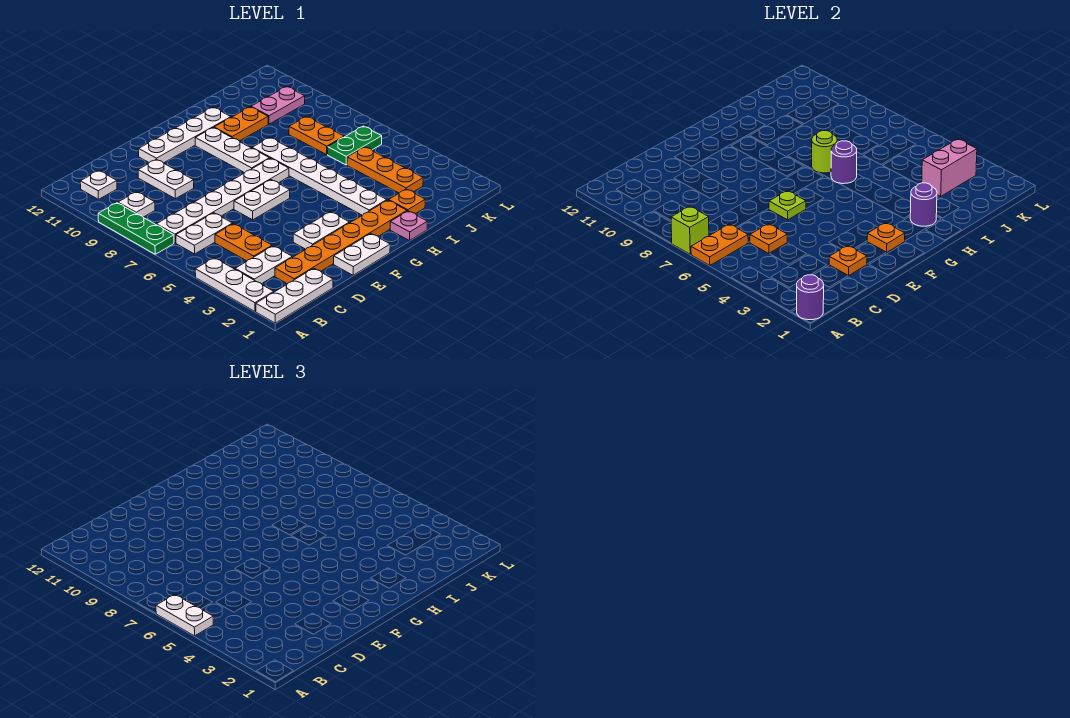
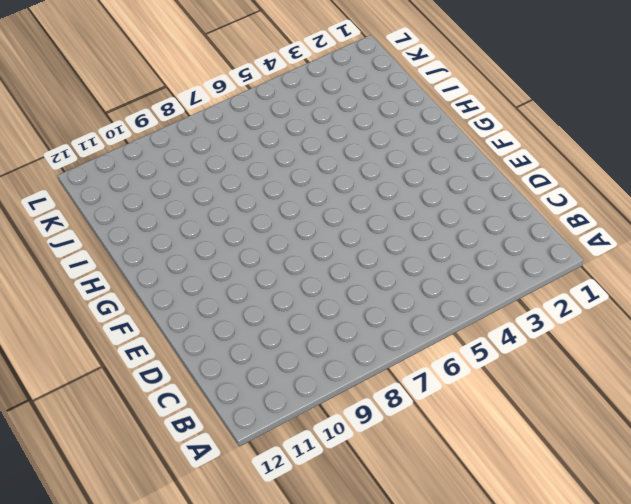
none -> white 1x3 plate [256,268,333,323]
none -> white 1x3 plate [195,258,274,311]
none -> green 1x3 plate [98,203,174,254]
none -> white 1x2 plate [235,246,292,284]

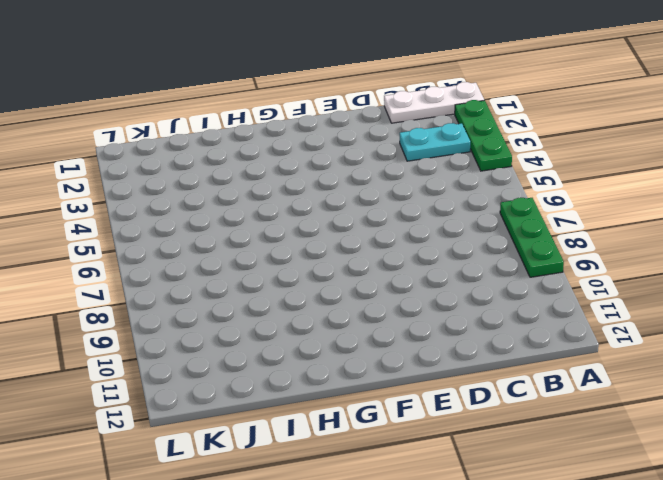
green 1x3 plate [455,100,512,171] -> white 1x3 plate [195,258,274,311]
cyan 1x2 plate [400,123,470,161] -> white 1x2 plate [235,246,292,284]
none -> white 1x2 plate [176,213,233,254]
none -> white 1x6 plate [156,158,289,243]
none -> white 1x1 plate [118,192,155,217]
none -> white 1x1 plate [80,171,117,199]

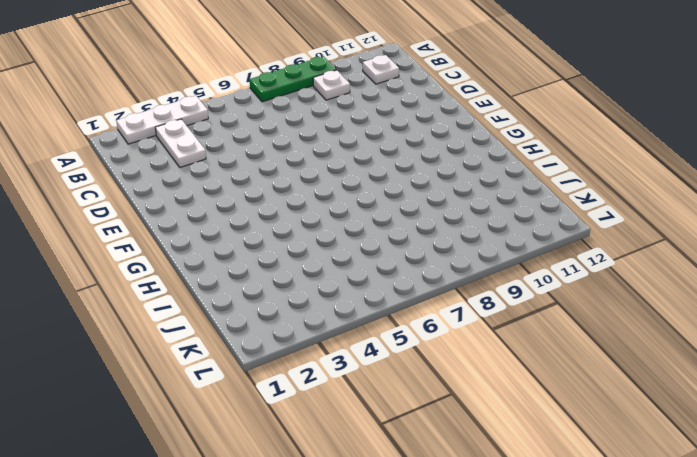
none -> white 1x3 plate [256,268,333,323]
none -> white 1x2 plate [176,213,233,254]
none -> white 1x6 plate [156,158,289,243]
none -> orange 1x6 plate [275,200,407,284]

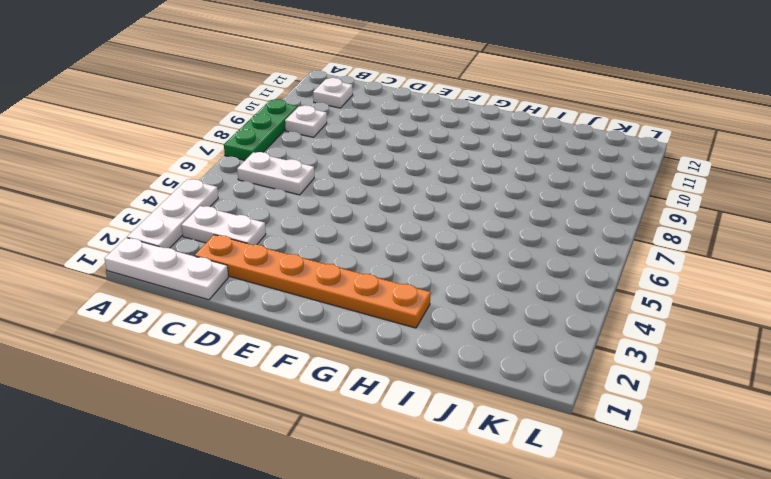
none -> white 1x6 plate [156,158,289,243]
none -> orange 1x2 plate [215,224,272,261]
none -> white 1x2 plate [138,159,194,199]
none -> white 1x2 plate [334,234,390,275]

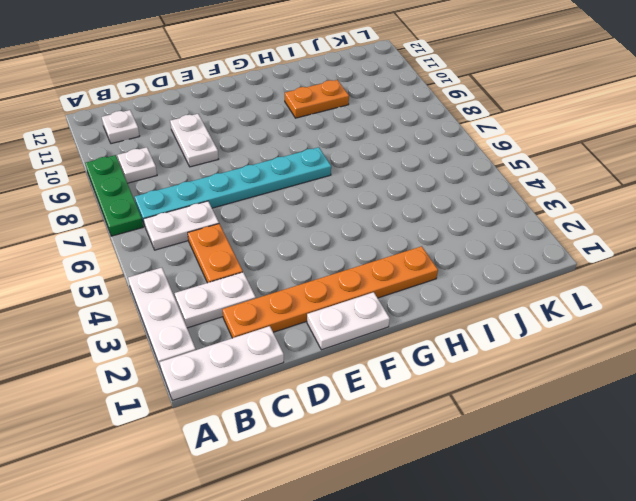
cyan 1x6 plate [135,147,331,225] -> white 1x6 plate [156,158,289,243]
none -> white 1x2 plate [293,212,350,249]
none -> white 1x2 plate [234,180,290,220]
none -> white 1x4 plate [139,107,231,163]
none -> white 1x3 plate [195,128,270,173]

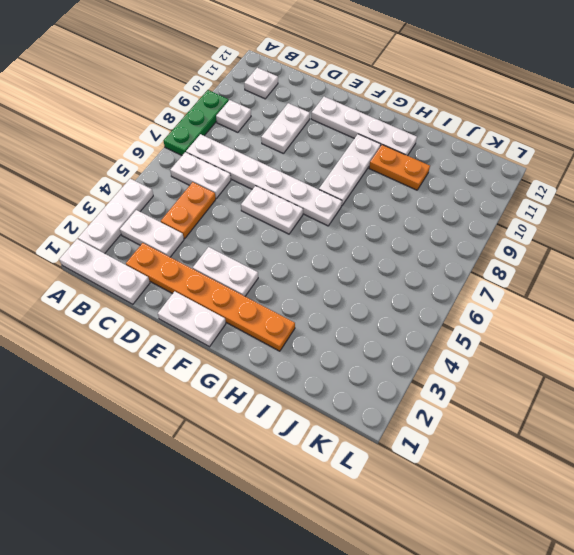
none -> pink 1x1 plate [390,211,427,241]
none -> white 1x6 plate [252,137,387,215]
none -> orange 1x1 plate [389,189,425,214]
none -> orange 1x3 plate [347,147,423,193]

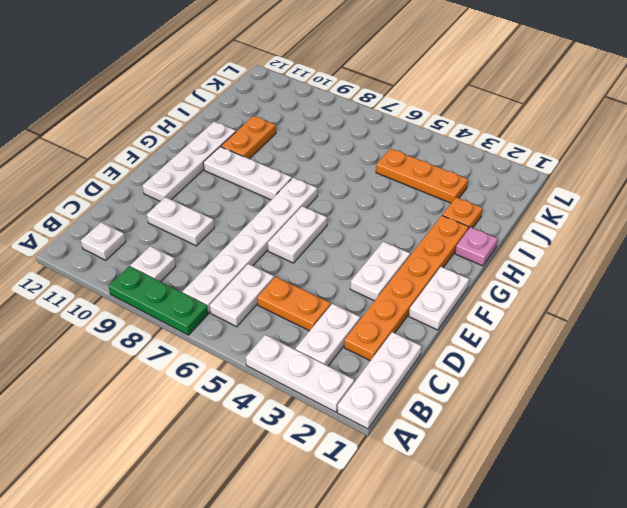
none -> white 1x6 plate [252,137,387,215]
none -> green 1x2 plate [328,126,382,165]
none -> orange 1x2 plate [289,117,344,155]
none -> pink 1x2 plate [251,87,305,124]

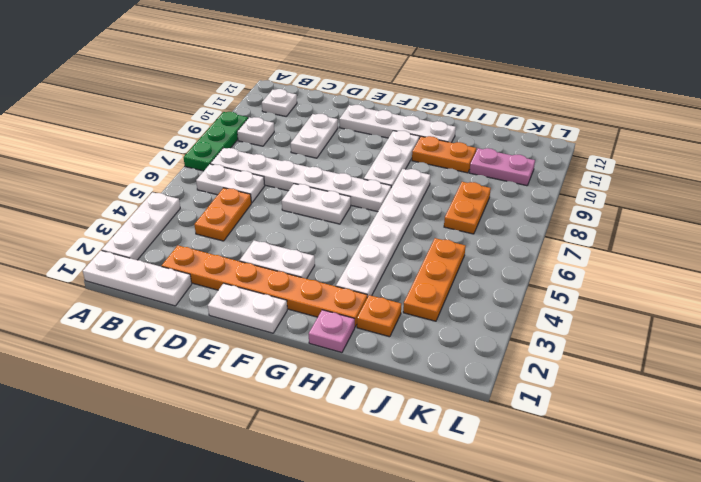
none -> white 1x2 plate [235,246,292,284]
none -> green 1x2 plate [328,126,382,165]
none -> purple 1x1 round brick [797,275,824,320]
none -> orange 1x2 plate [691,224,749,266]

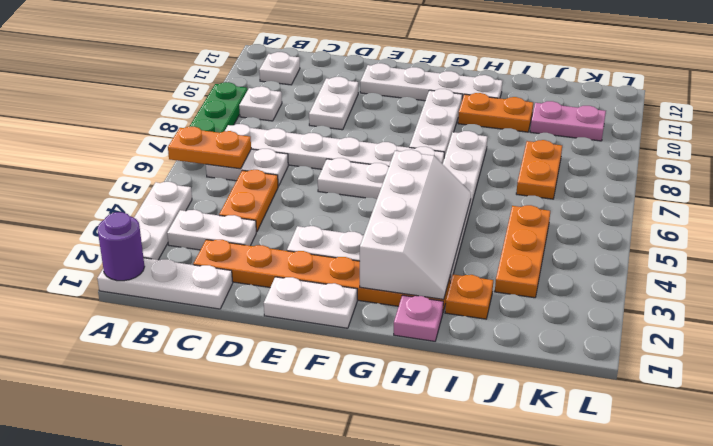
white 2x4 slope [360,150,471,299] -> purple 1x1 round brick [910,183,937,226]
none -> green 1x2 plate [328,126,382,165]
none -> lime 1x1 brick [671,206,709,254]
none -> orange 1x1 plate [750,224,787,254]
none -> orange 1x1 plate [829,245,867,276]

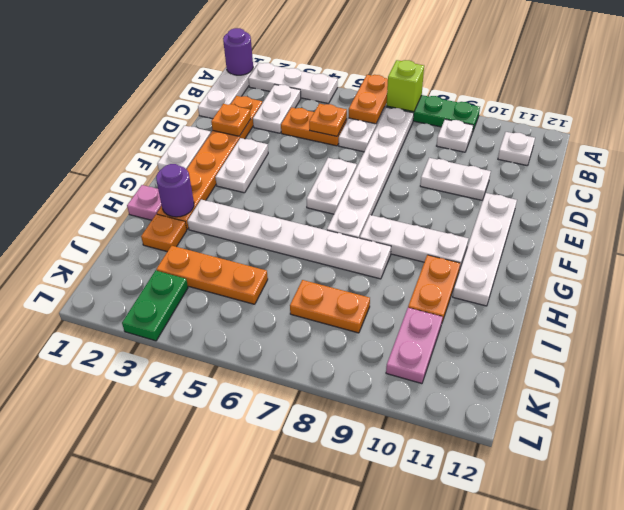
green 1x2 plate [122,270,188,341] -> green 1x2 plate moved to [328,126,382,165]
none -> lime 1x1 plate [769,191,806,220]
none -> orange 1x1 plate [867,223,905,252]
none -> purple 1x1 round brick [831,141,857,184]
none -> lime 1x1 round brick [812,131,837,173]

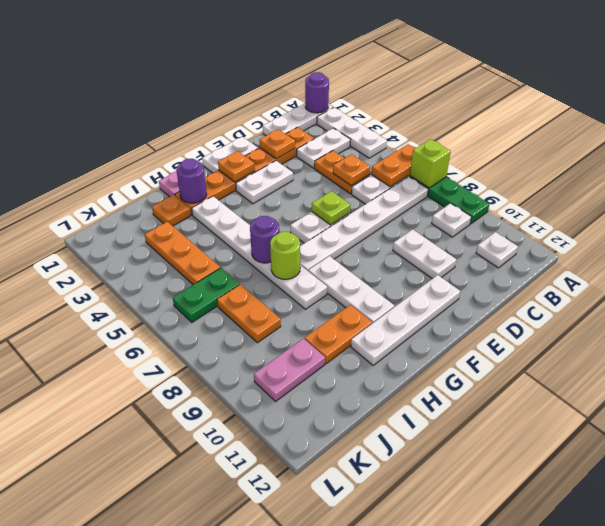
none -> pink 1x2 brick [922,139,977,196]
none -> white 1x2 plate [156,595,213,636]

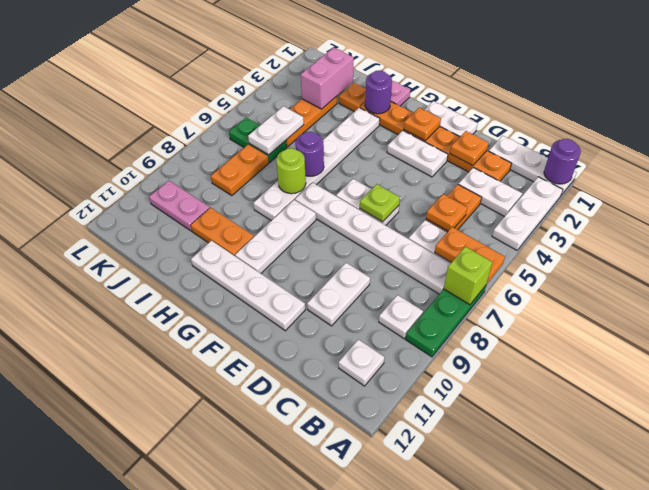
pink 1x2 brick [301,47,354,109] -> pink 1x2 brick turned to [922,139,977,196]
white 1x2 plate [248,106,304,155] -> white 1x2 plate moved to [156,595,213,636]

